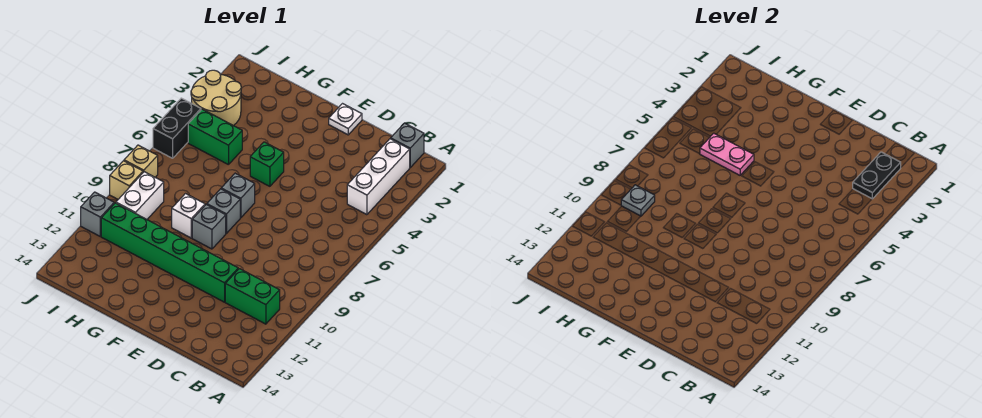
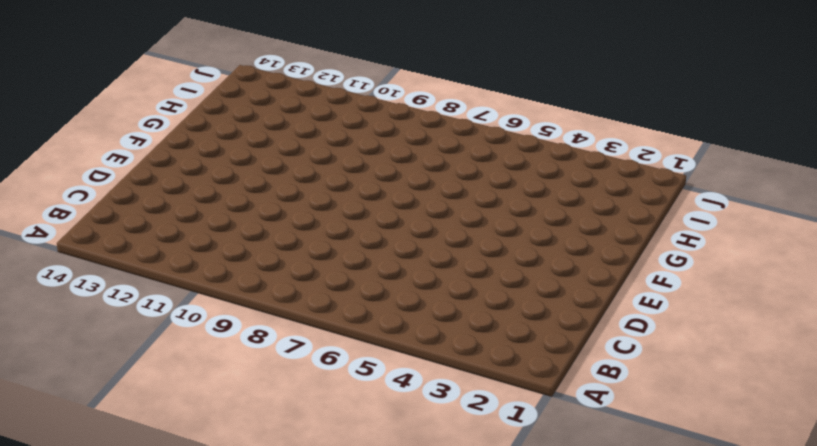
none -> grey 1x1 brick [391,123,424,167]
none -> white 1x3 brick [347,139,410,215]
none -> green 1x2 brick [225,269,280,324]

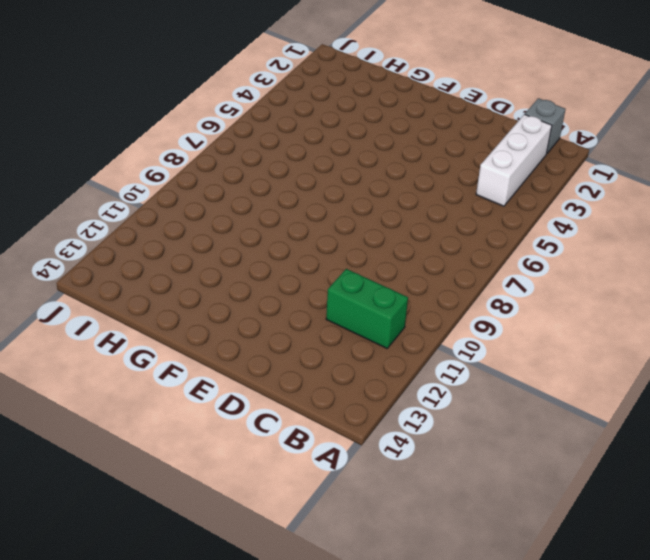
none -> green 1x6 brick [101,203,238,302]
none -> white 1x1 plate [329,104,362,135]
none -> green 1x1 brick [250,142,284,186]

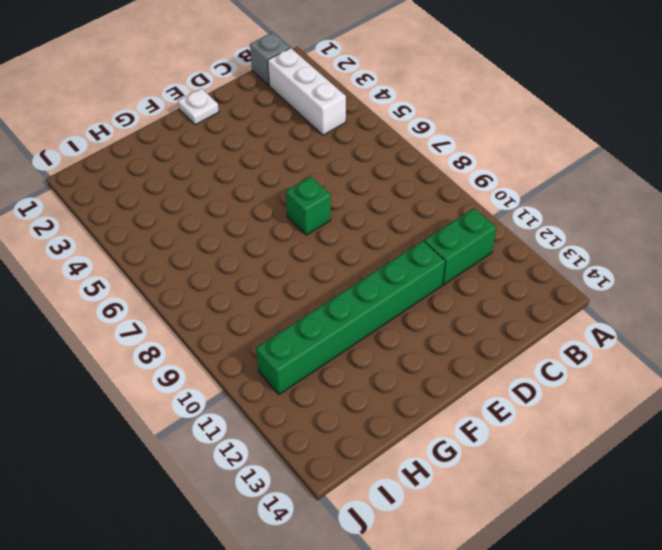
green 1x1 brick [286,176,331,235] -> green 1x1 brick moved to [250,142,284,186]
none -> grey 1x1 brick [221,173,255,218]
none -> grey 1x1 brick [207,189,240,233]
none -> grey 1x1 brick [192,204,226,249]

